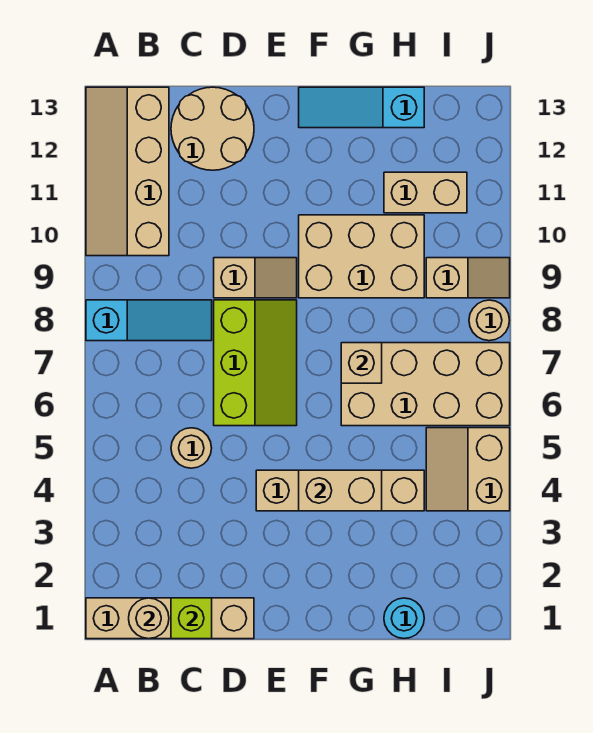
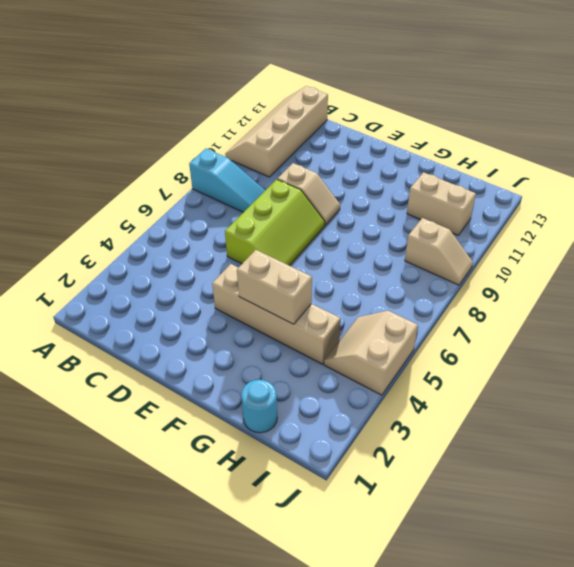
none -> tan 1x4 brick [86,598,254,639]
none -> tan 1x1 round brick [171,428,212,468]
none -> tan 2x2 round brick [171,87,254,170]

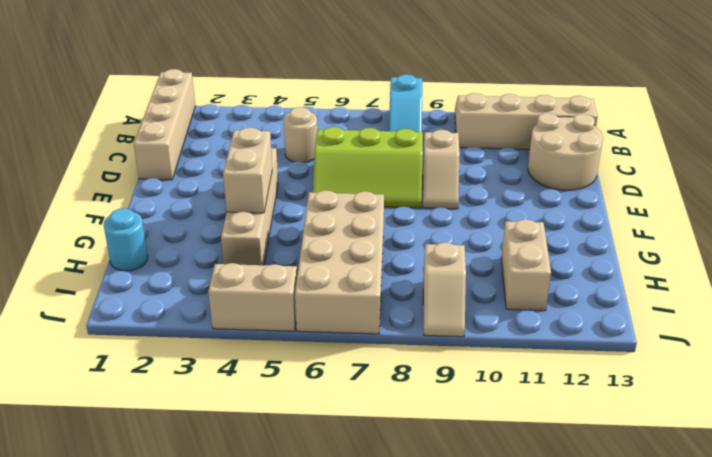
none -> tan 2x3 brick [299,215,424,298]
none -> cyan 1x3 slope [299,87,424,128]
none -> tan 1x1 round brick [469,300,509,341]

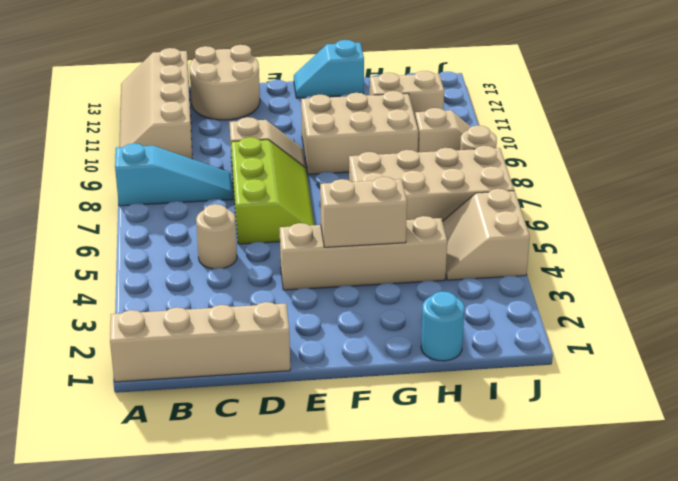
cyan 1x2 slope [294,40,364,98] -> cyan 1x3 slope [299,87,424,128]
none -> tan 1x1 round brick [129,598,169,639]
none -> lime 1x1 brick [171,598,212,639]
none -> tan 1x1 brick [341,343,382,383]

